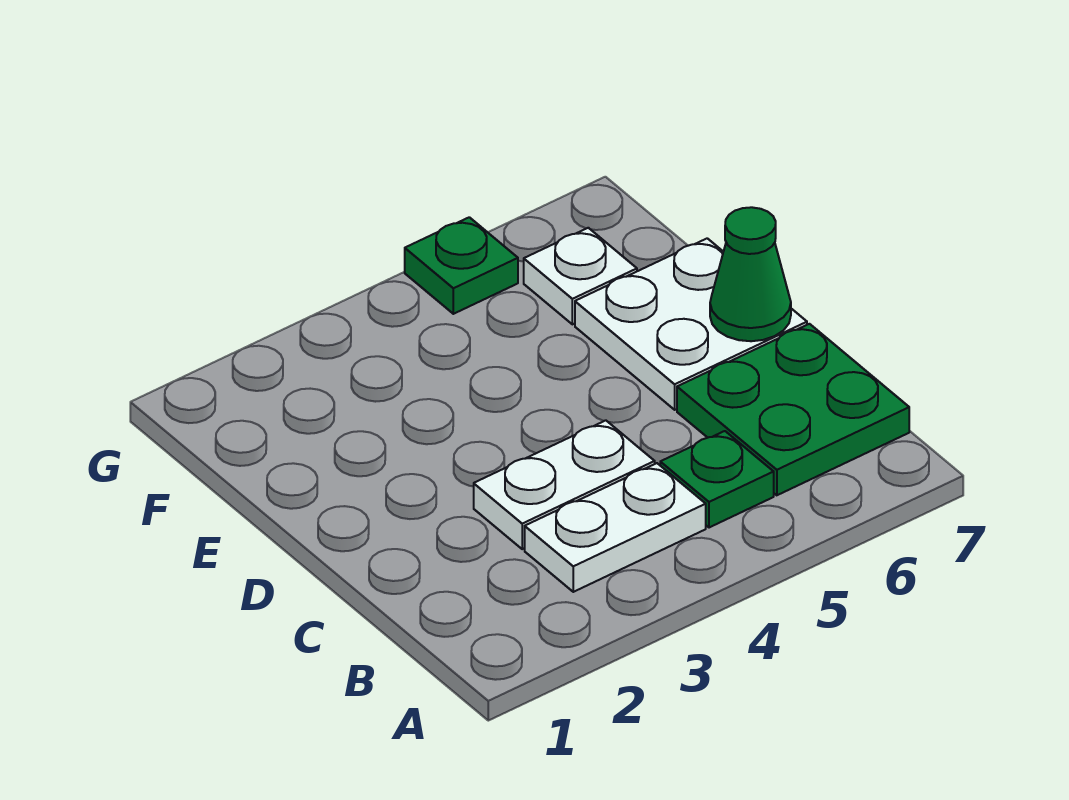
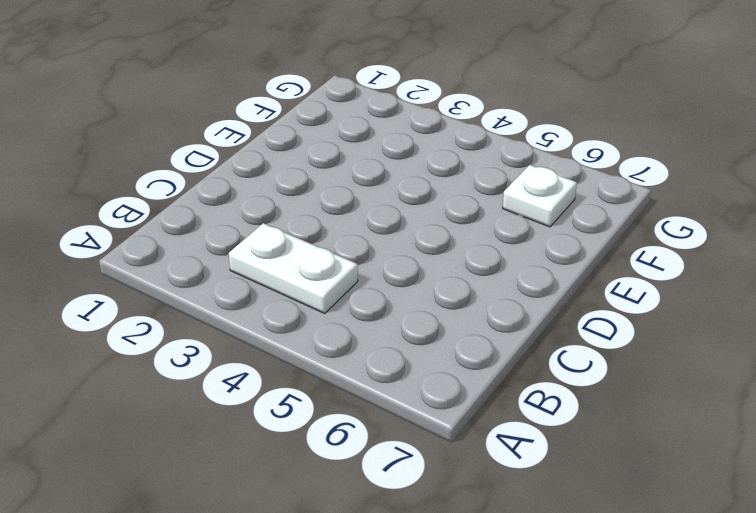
none -> green 1x1 plate [660,431,774,528]
none -> green 2x2 plate [677,324,909,495]

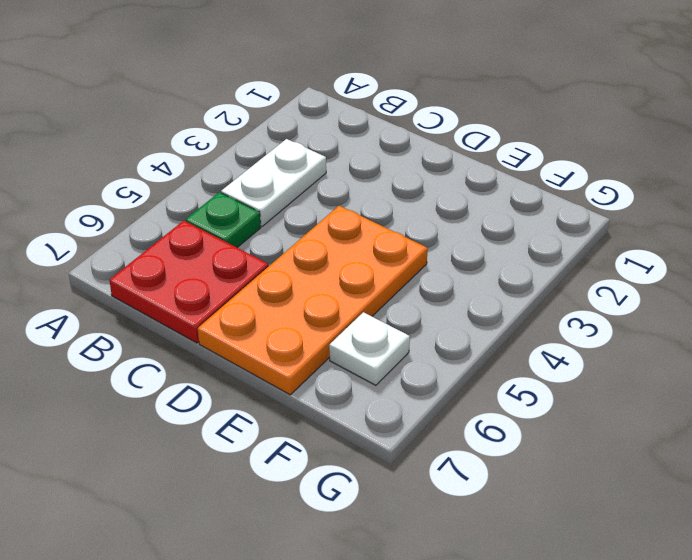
red 2x2 plate [109,221,269,343] -> green 2x2 plate [677,324,909,495]
orange 2x4 plate [198,206,428,395] -> white 2x2 plate [575,238,807,410]
none -> white 1x2 plate [474,420,655,549]
none -> green 1x1 plate [405,217,518,314]

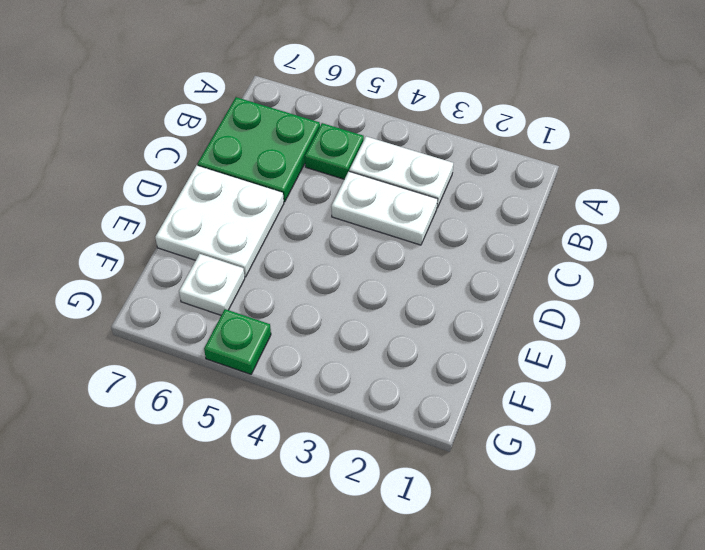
none -> green 1x1 cone [710,207,791,341]

